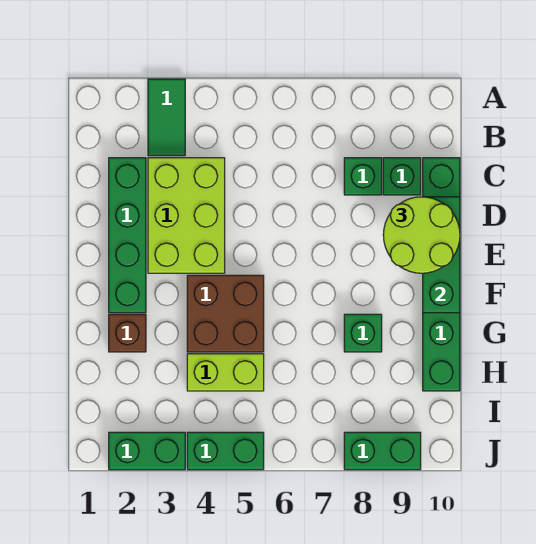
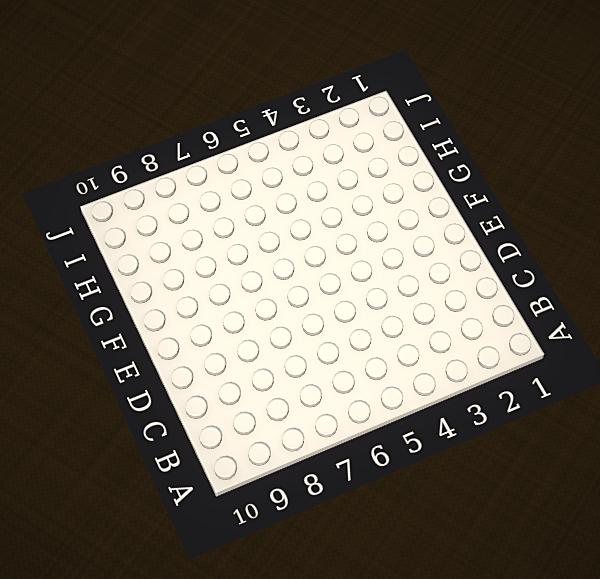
none -> green 1x2 tile [148,79,185,156]
none -> green 1x4 brick [109,158,146,313]
none -> lime 2x3 brick [148,158,225,273]

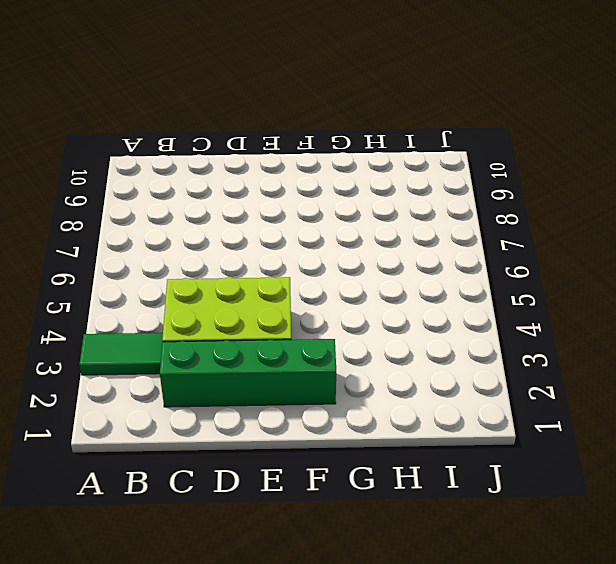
none -> green 1x1 brick [344,158,382,195]
none -> green 1x1 brick [383,158,421,195]
none -> green 1x6 brick [423,158,460,391]

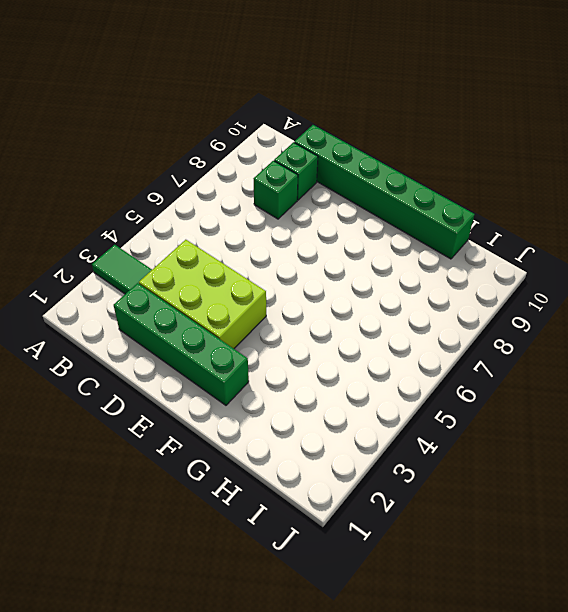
none -> brown 2x2 brick [187,275,264,352]
none -> brown 1x1 brick [109,314,146,352]
none -> green 1x1 brick [344,314,382,352]

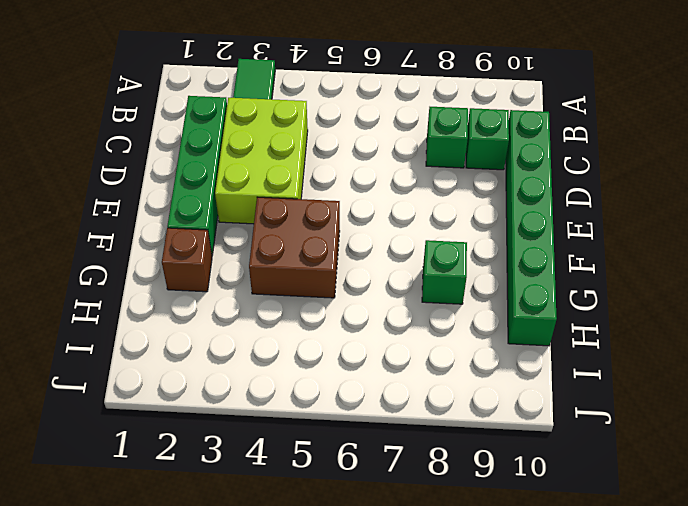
none -> lime 1x2 brick [187,354,264,391]
none -> green 1x2 brick [109,432,185,470]
none -> green 1x2 brick [187,432,264,470]

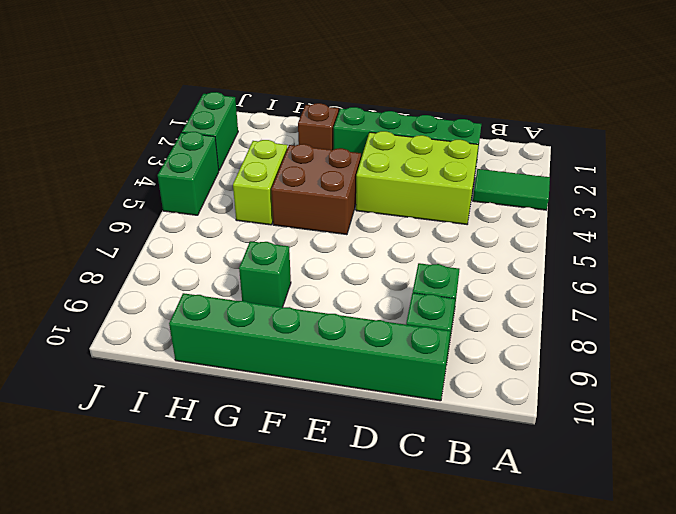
none -> green 1x2 brick [344,432,421,470]
none -> green 1x3 brick [423,197,460,313]
none -> lime 2x2 round brick [383,197,460,273]

